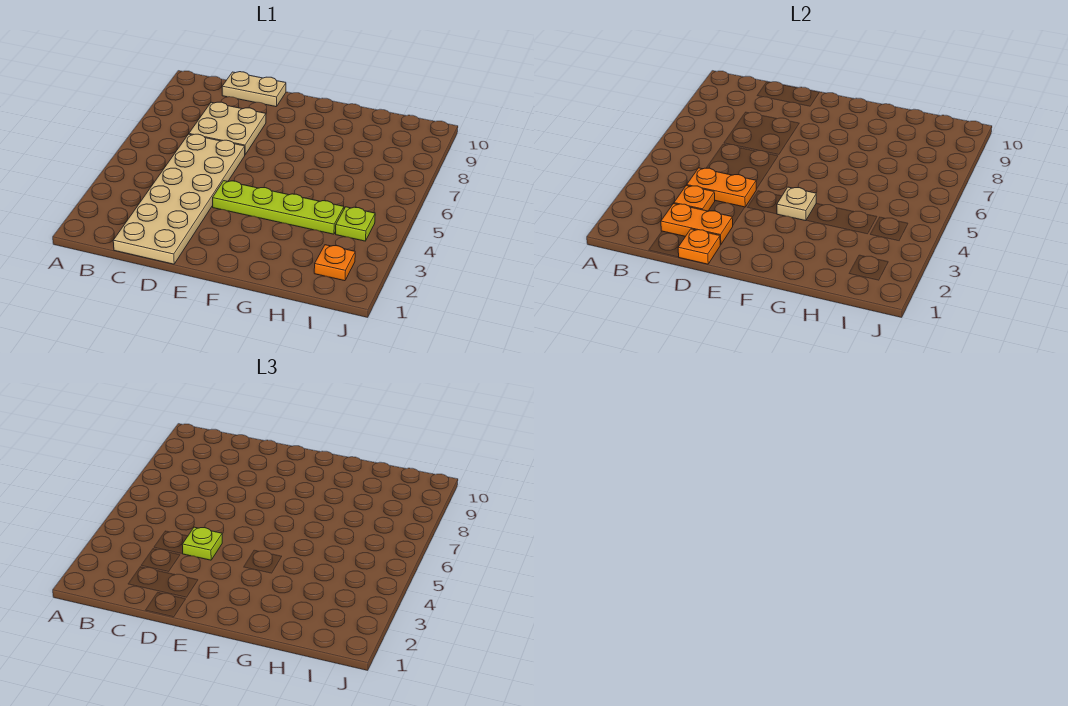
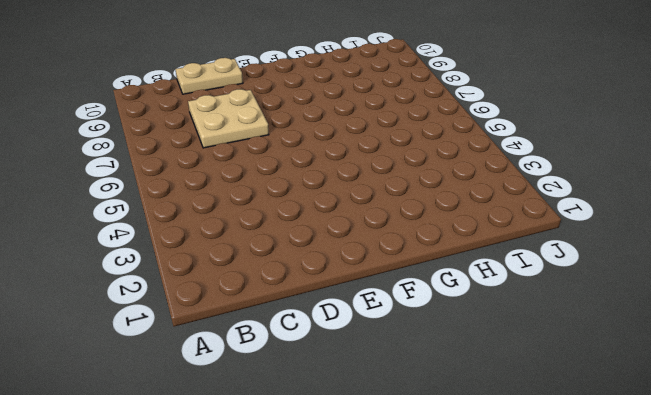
none -> tan 2x6 plate [113,134,245,264]
none -> lime 1x4 plate [213,181,344,234]
none -> orange 1x1 plate [314,245,355,281]

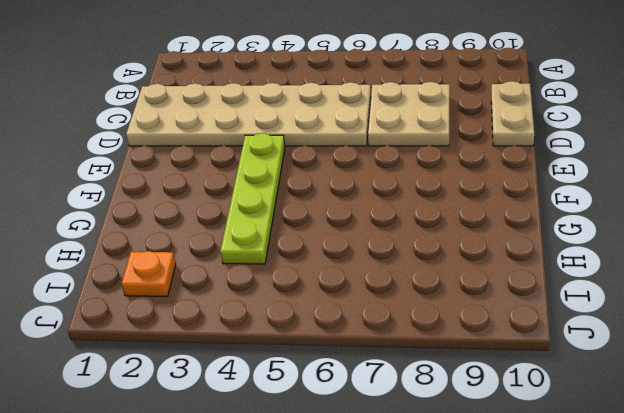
none -> lime 1x1 plate [336,207,375,241]
none -> orange 1x2 plate [661,204,733,245]
none -> orange 1x1 plate [674,185,715,211]

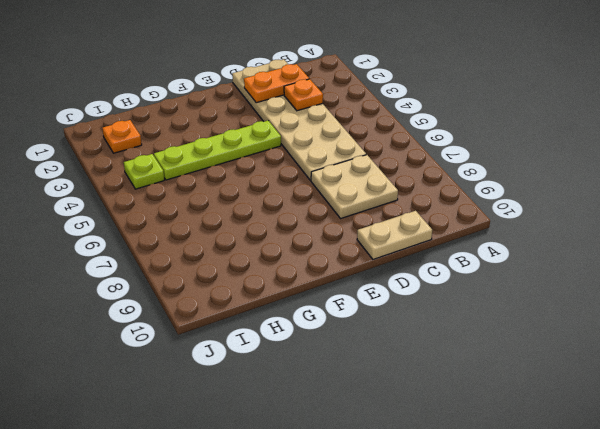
none -> orange 1x2 plate [687,168,756,207]
none -> orange 1x1 plate [678,229,720,264]
none -> tan 1x1 plate [777,187,816,221]

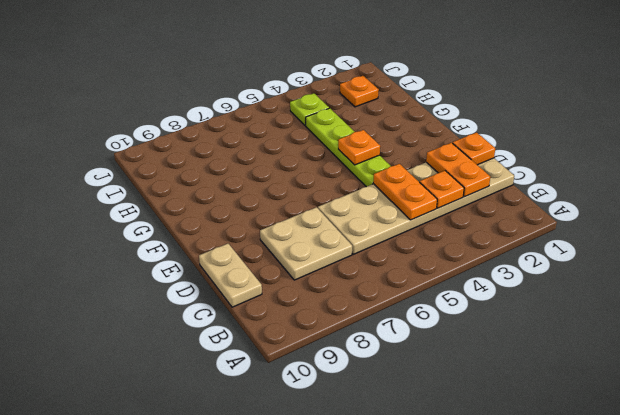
orange 1x1 plate [338,130,380,165] -> tan 1x1 plate [777,187,816,221]
none -> lime 1x1 plate [182,527,222,560]

